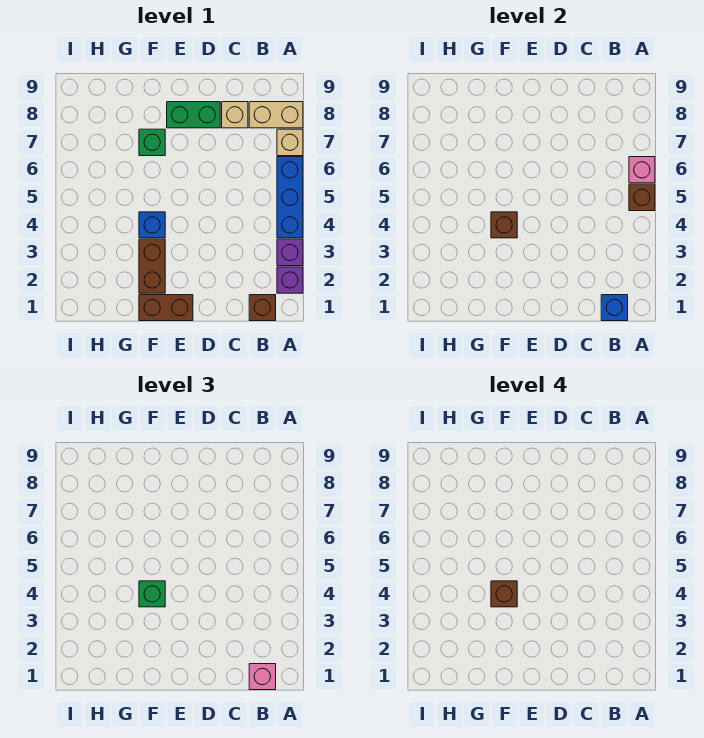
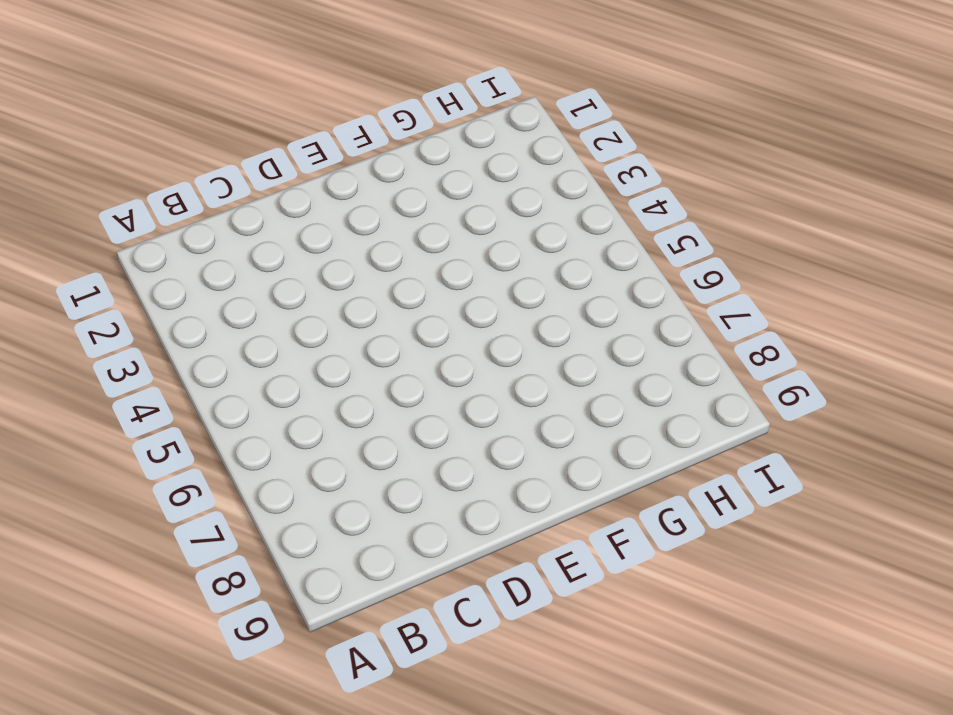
none -> purple 1x1 brick [277,267,303,293]
none -> purple 1x1 brick [277,239,303,266]
none -> blue 1x3 brick [277,157,303,238]

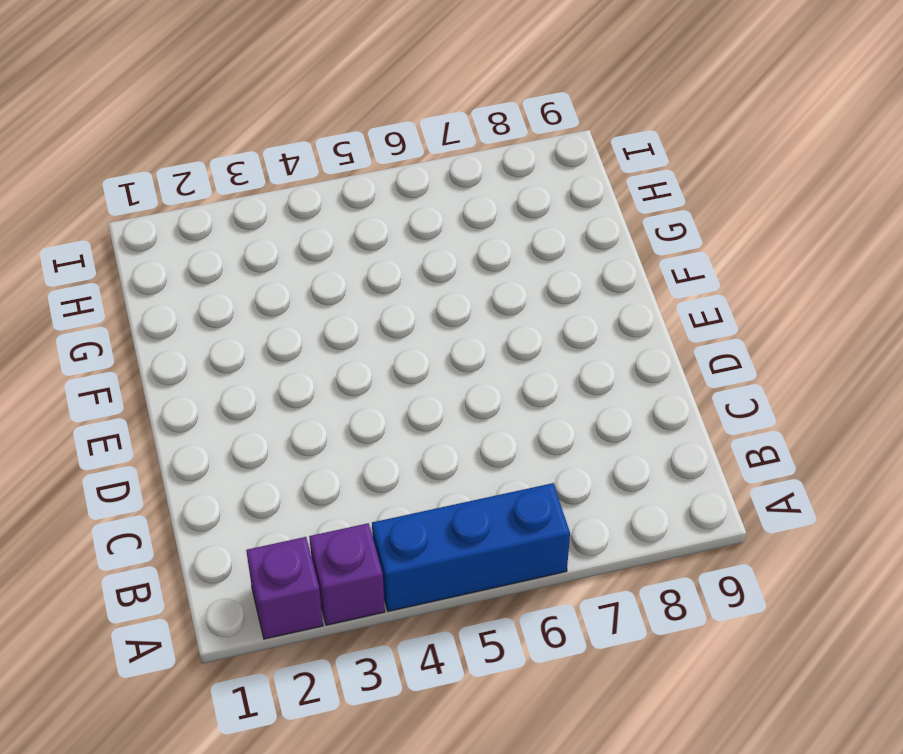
none -> tan 1x1 brick [277,129,303,156]
none -> tan 1x2 brick [249,102,303,128]
none -> brown 1x1 brick [249,295,276,321]

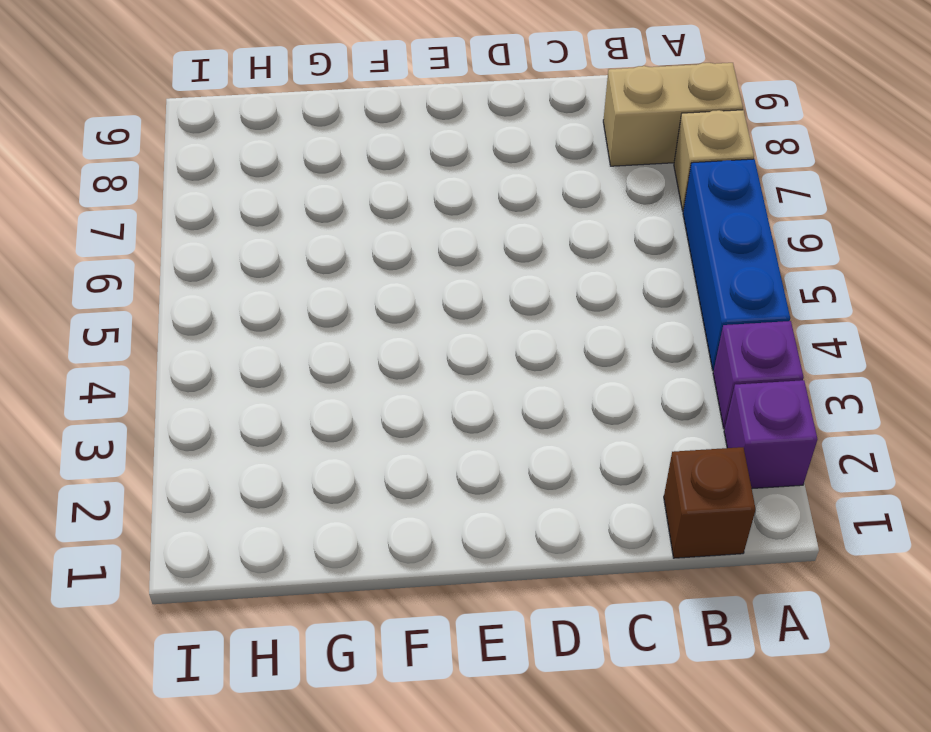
none -> tan 1x1 brick [222,102,248,128]
none -> green 1x2 brick [167,102,220,128]
none -> brown 1x2 brick [139,295,193,321]

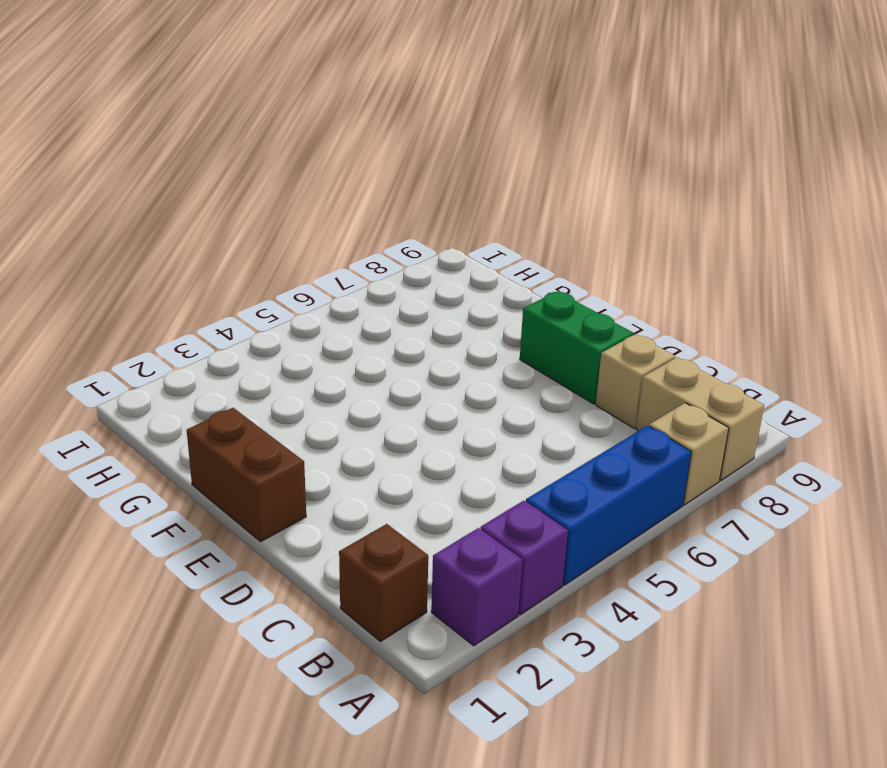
none -> brown 1x2 brick [139,239,165,293]
none -> blue 1x1 brick [139,212,165,238]
none -> green 1x1 brick [139,129,165,156]

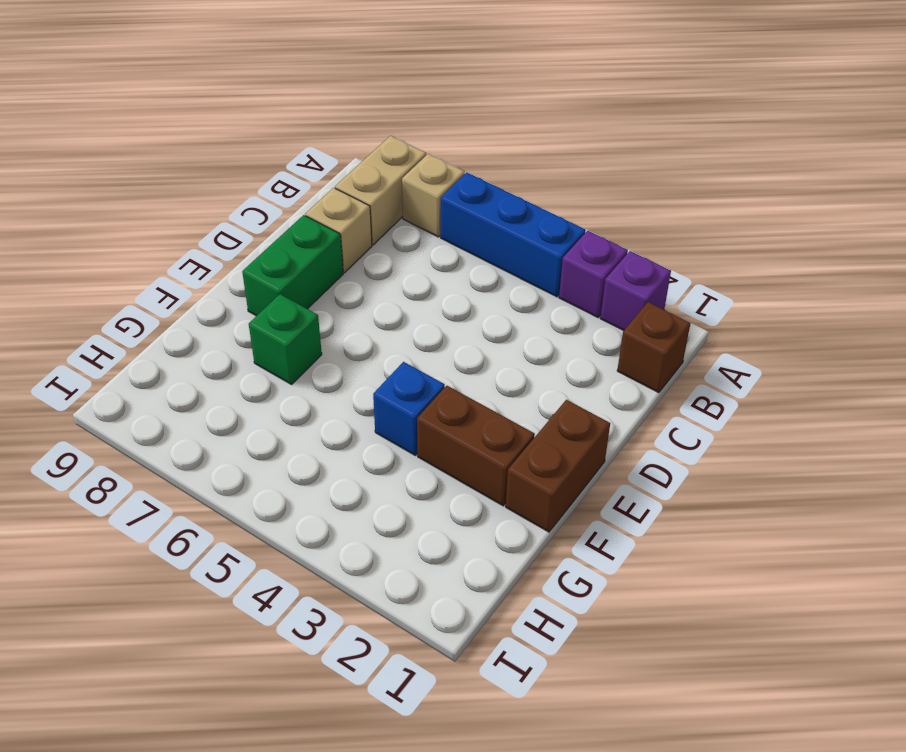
none -> brown 1x1 brick [629,184,655,211]
none -> pink 1x1 brick [629,157,655,183]
none -> blue 1x1 brick [601,295,628,321]

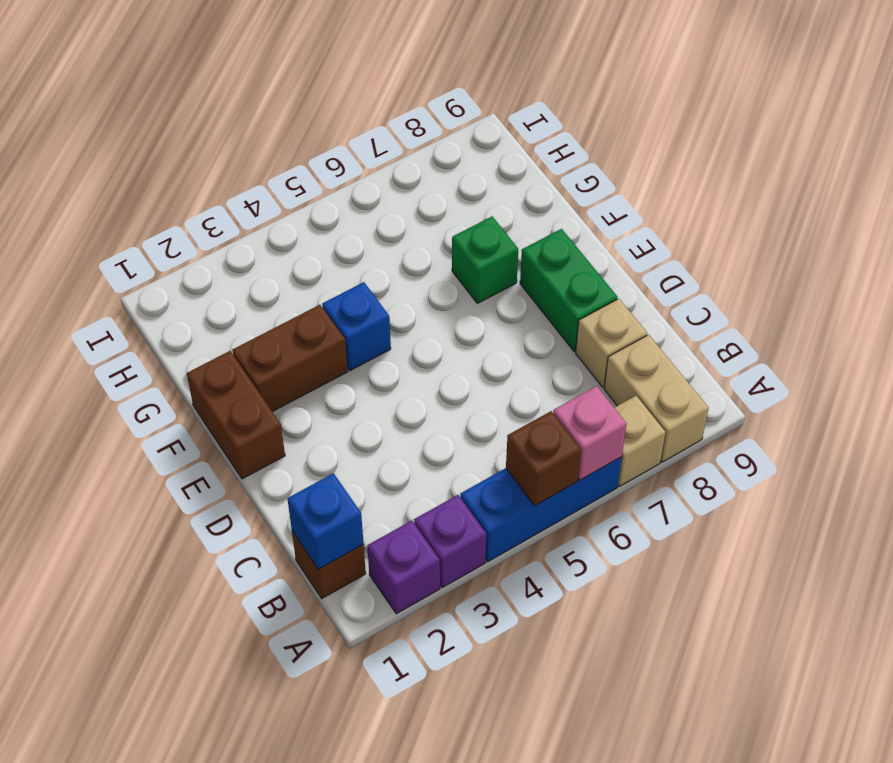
none -> brown 1x1 brick [491,212,517,238]
none -> pink 1x1 brick [249,664,276,690]
none -> green 1x1 brick [139,581,165,607]

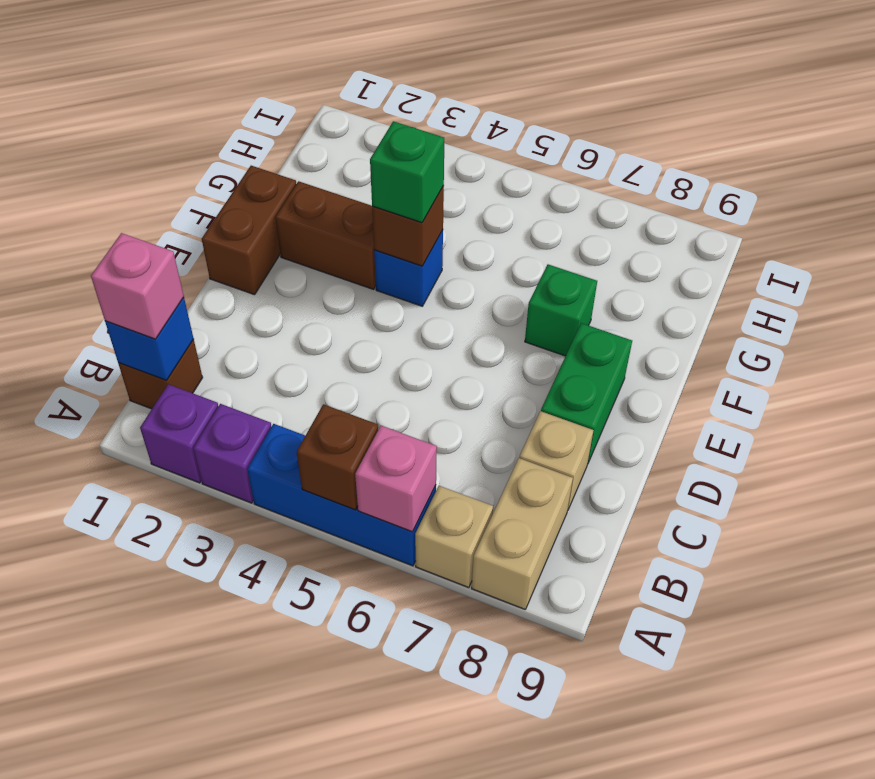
none -> brown 1x1 brick [491,581,517,607]

